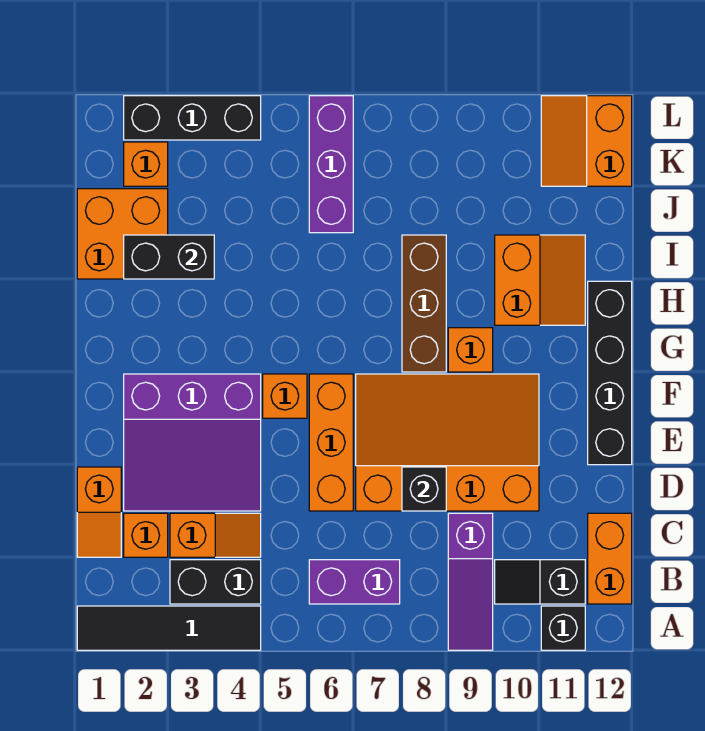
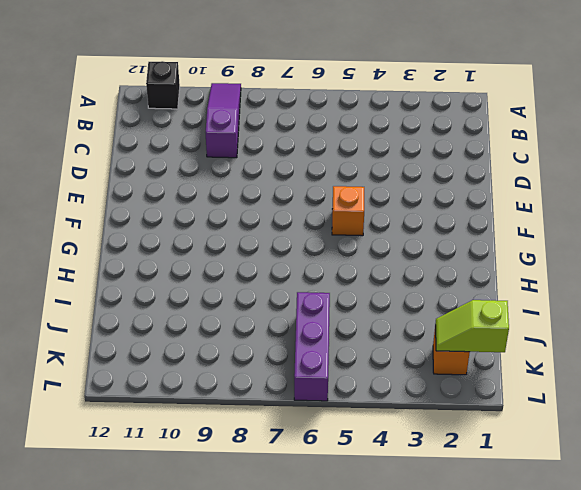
lime 1x2 slope [435,300,509,352] -> none
none -> black 1x4 tile [77,606,261,650]
none -> black 1x2 brick [170,560,261,604]
none -> purple 1x2 brick [309,560,400,604]

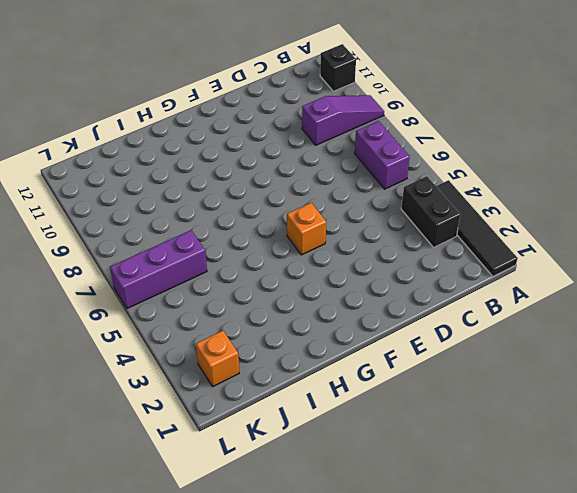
none -> black 1x2 slope [495,560,585,604]
none -> orange 1x2 brick [588,513,632,604]
none -> orange 1x2 slope [77,467,121,557]

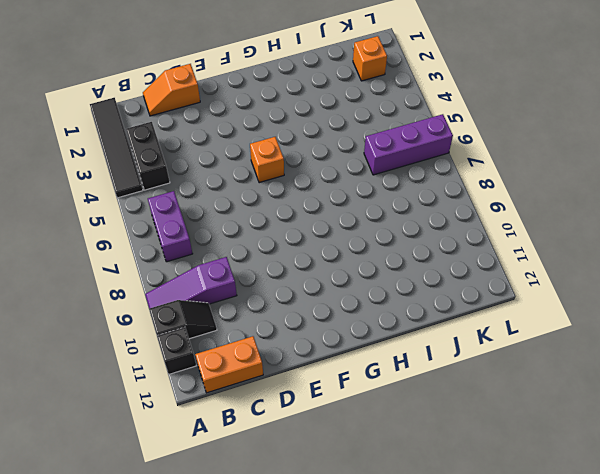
black 1x2 slope [149,300,217,339] -> black 1x2 slope turned to [495,560,585,604]
none -> orange 1x1 brick [124,513,168,557]
none -> orange 1x2 slope [170,513,261,557]
none -> purple 3x3 slope [124,374,261,511]

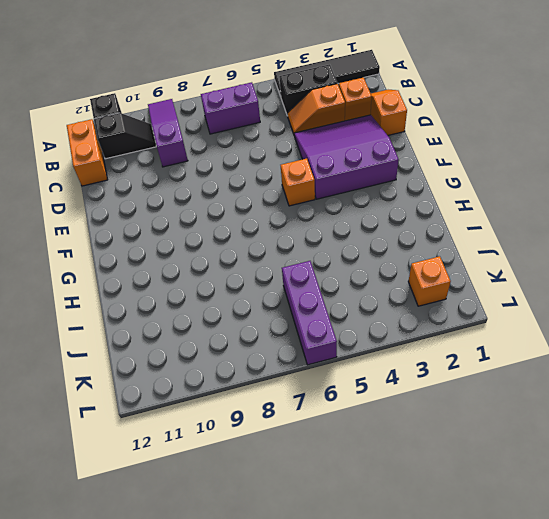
none -> orange 1x3 brick [309,374,353,511]
none -> orange 3x4 slope [356,374,539,511]
none -> black 1x4 brick [588,281,632,465]

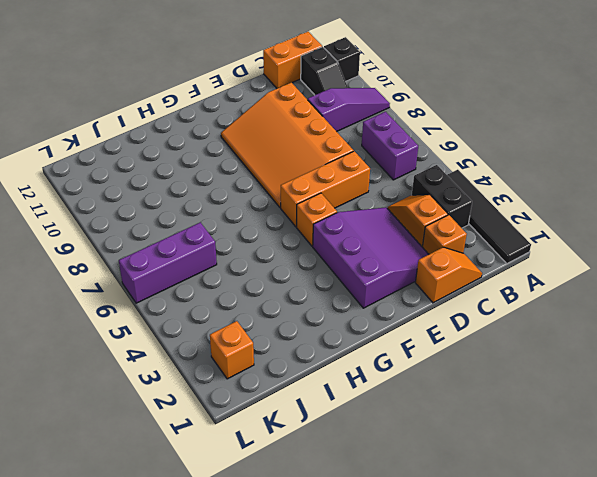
none -> black 1x4 brick [588,281,632,465]
none -> brown 1x3 brick [402,235,446,372]
none -> orange 1x1 brick [448,328,493,372]

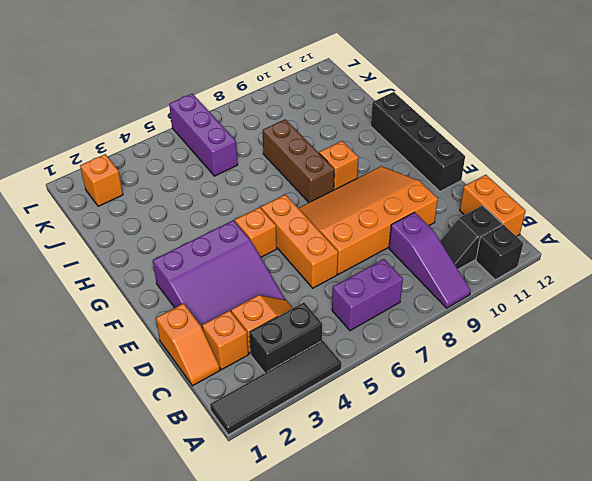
none -> orange 2x2 slope [495,235,585,325]
none -> orange 2x2 brick [77,189,168,279]
none -> orange 2x2 slope [541,96,632,186]

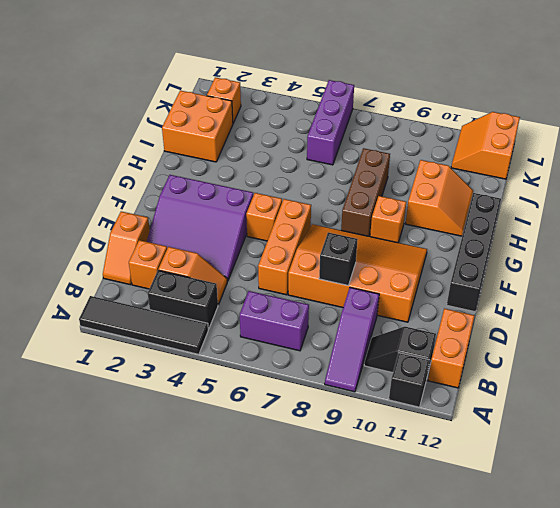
none -> black 1x3 brick [124,96,261,140]
none -> black 1x2 brick [124,235,214,279]

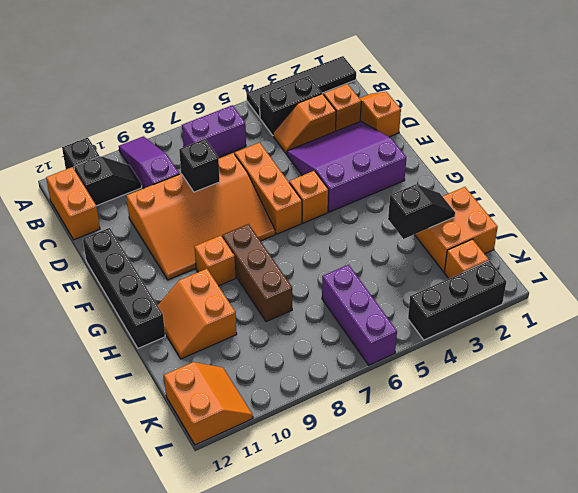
black 1x2 slope [388,184,455,239] -> black 1x2 brick [124,235,214,279]

